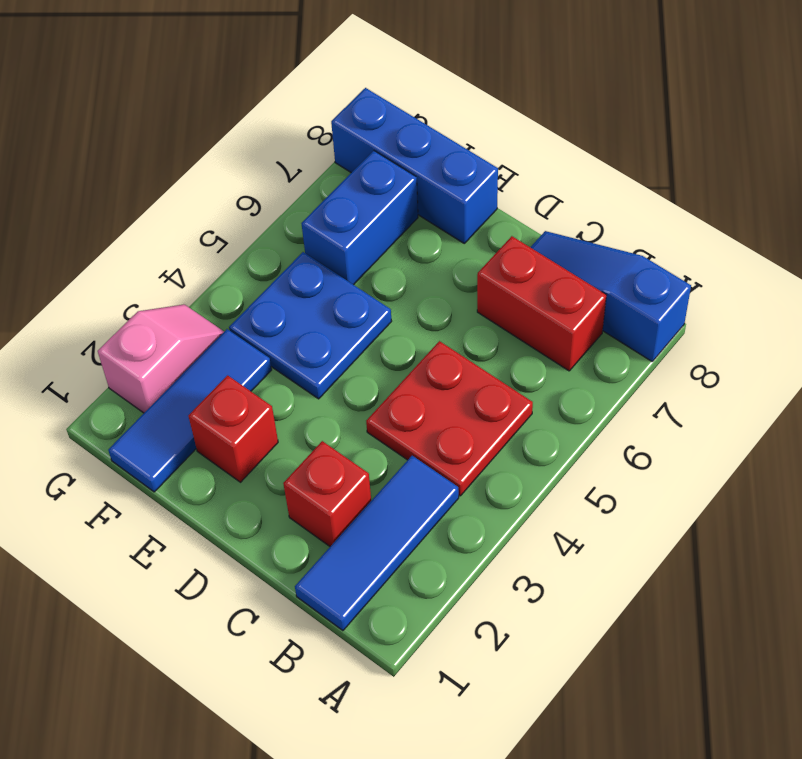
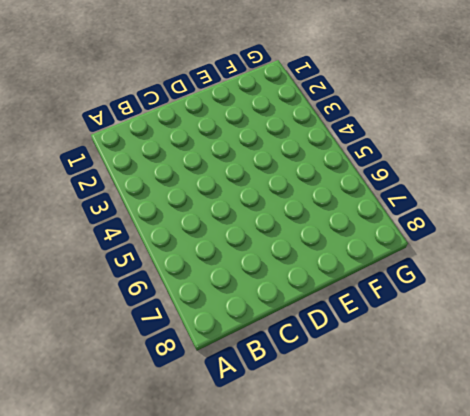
none -> blue 1x3 slope [530,231,691,361]
none -> blue 1x3 tile [295,456,459,631]

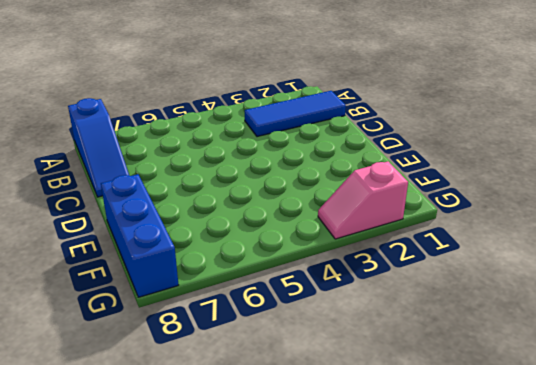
none -> red 2x2 plate [366,341,533,496]
none -> red 1x2 brick [477,236,606,371]

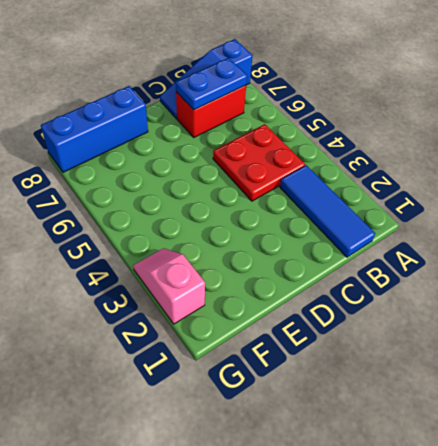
blue 1x2 plate [176,58,247,110] -> none
none -> red 1x1 brick [283,441,371,546]
none -> red 1x1 brick [188,375,278,482]

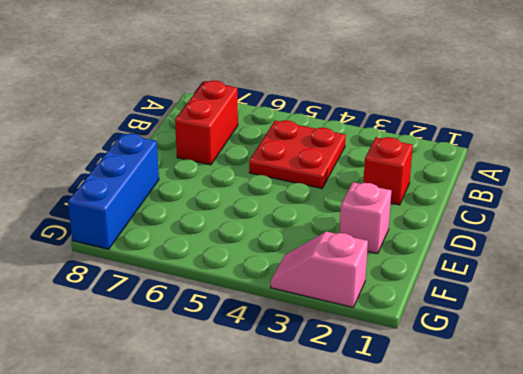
pink 1x1 brick [340,182,391,254] -> red 1x1 brick [188,375,278,482]
none -> blue 1x3 slope [530,231,691,361]
none -> blue 1x3 tile [295,456,459,631]

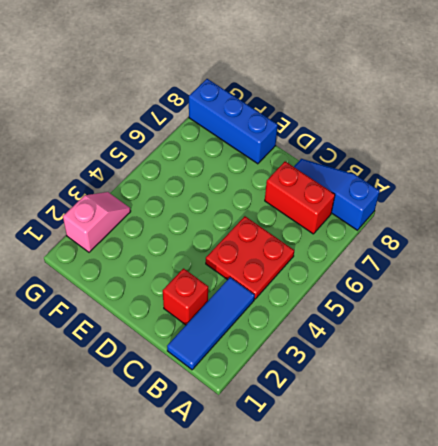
none -> red 1x1 brick [188,375,278,482]
none -> blue 2x2 plate [229,252,392,399]

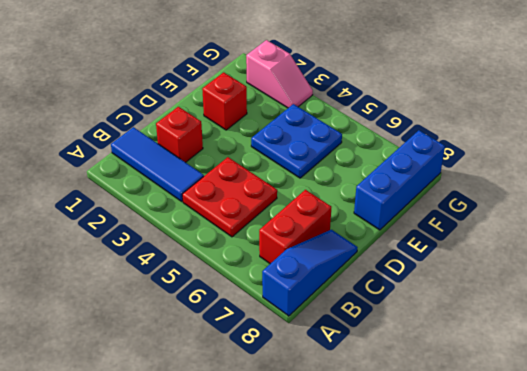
none -> blue 1x3 tile [108,329,272,492]
none -> blue 1x2 brick [301,151,418,285]

